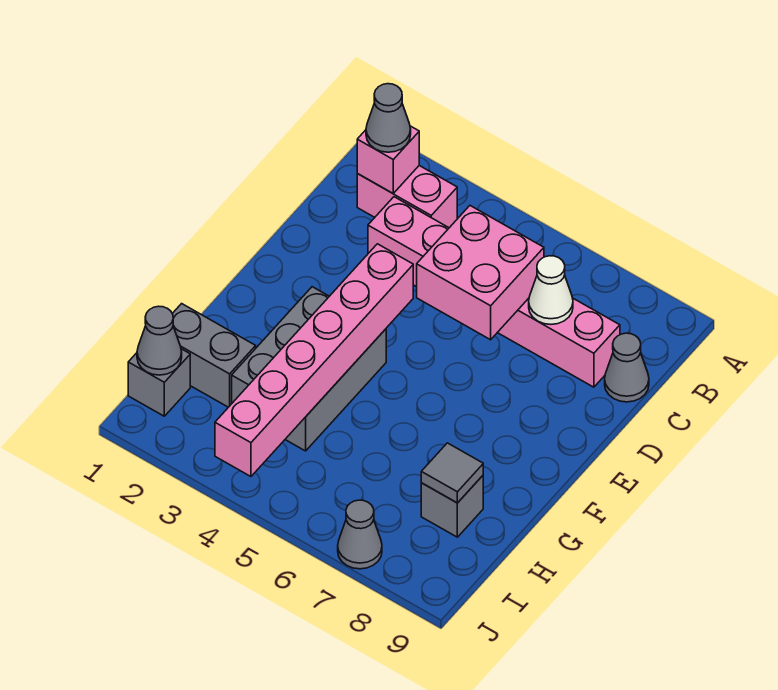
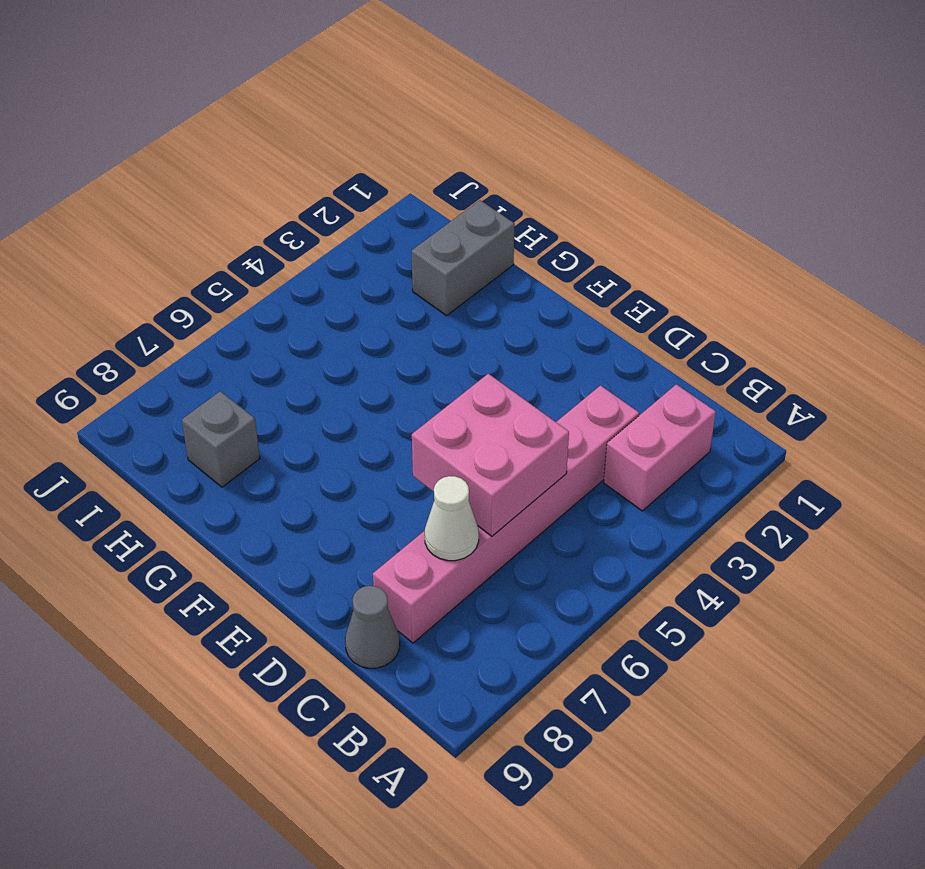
none -> grey 2x3 brick [232,287,386,451]
none -> grey 1x1 brick [128,349,190,416]
none -> grey 1x1 cone [338,500,382,569]

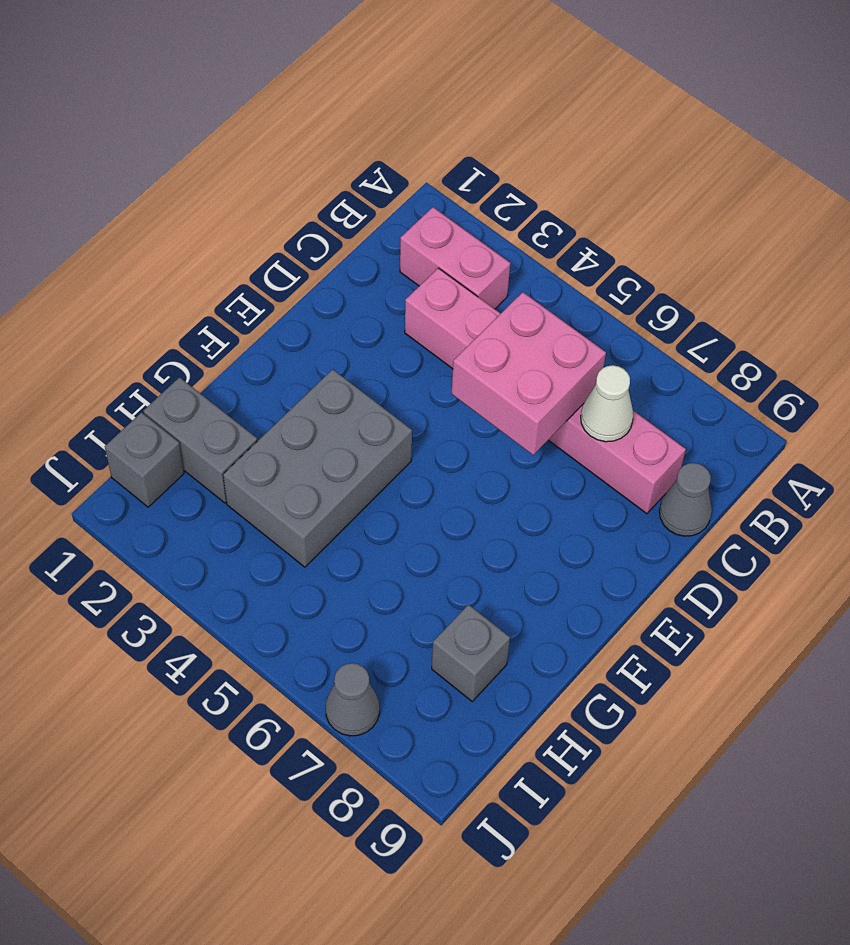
none -> pink 1x1 brick [357,126,419,193]
none -> pink 1x6 brick [215,244,413,476]
none -> grey 1x1 tile [421,443,483,503]

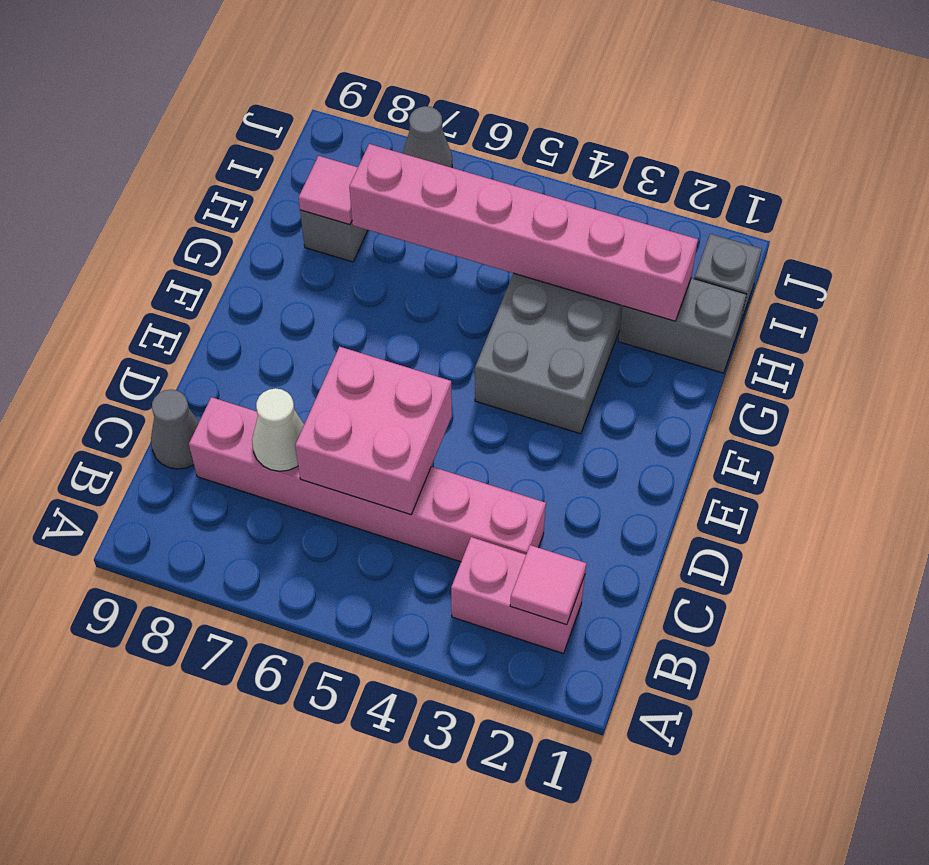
pink 1x1 tile [510,545,586,625] -> pink 1x1 brick [357,126,419,193]
pink 1x6 brick [349,144,698,321] -> pink 1x6 brick turned to [215,244,413,476]
pink 1x1 tile [299,156,358,225] -> grey 1x1 tile [421,443,483,503]
none -> grey 1x1 cone [137,306,182,375]
none -> grey 1x1 cone [366,84,411,152]

